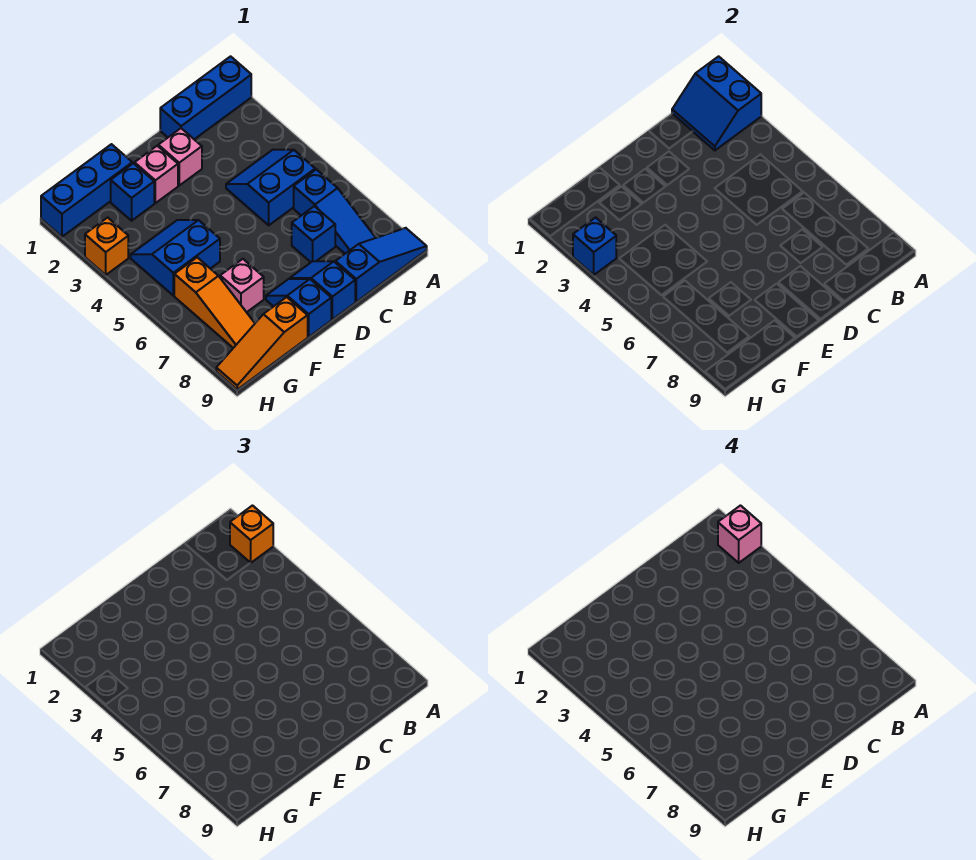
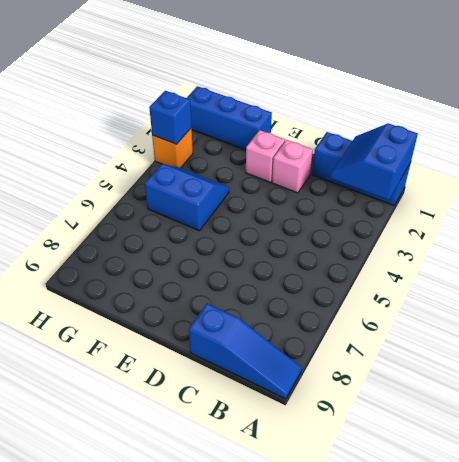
none -> blue 2x2 slope [226,150,315,225]
none -> blue 1x3 slope [294,169,376,254]
none -> blue 1x1 brick [292,206,335,262]

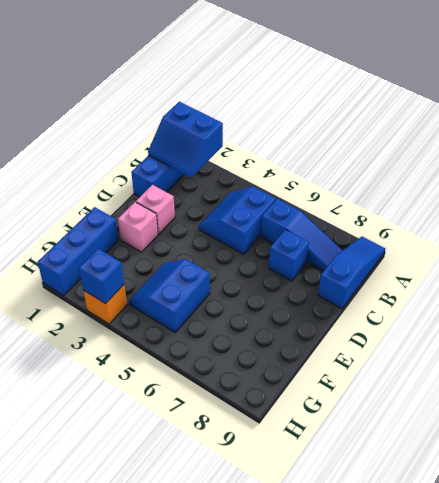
none -> blue 1x2 slope [290,261,355,319]
none -> blue 1x2 slope [266,279,331,337]
none -> blue 1x1 brick [111,163,154,221]

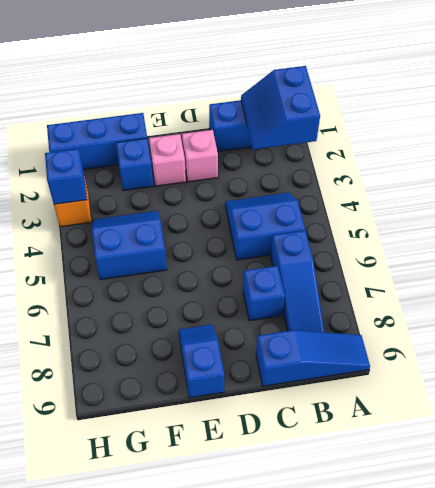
none -> blue 1x2 slope [290,261,355,319]
none -> pink 1x1 brick [220,259,264,312]
none -> orange 1x3 slope [216,297,308,390]

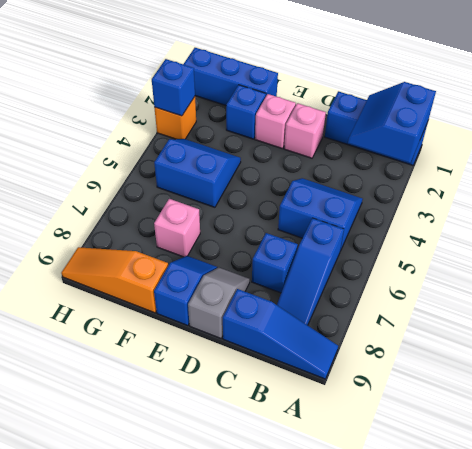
grey 1x2 slope [188,268,250,338] -> blue 1x2 slope [290,261,355,319]
none -> orange 1x3 slope [174,257,255,348]
none -> orange 1x1 brick [230,506,273,563]
none -> pink 1x1 brick [718,506,761,563]

